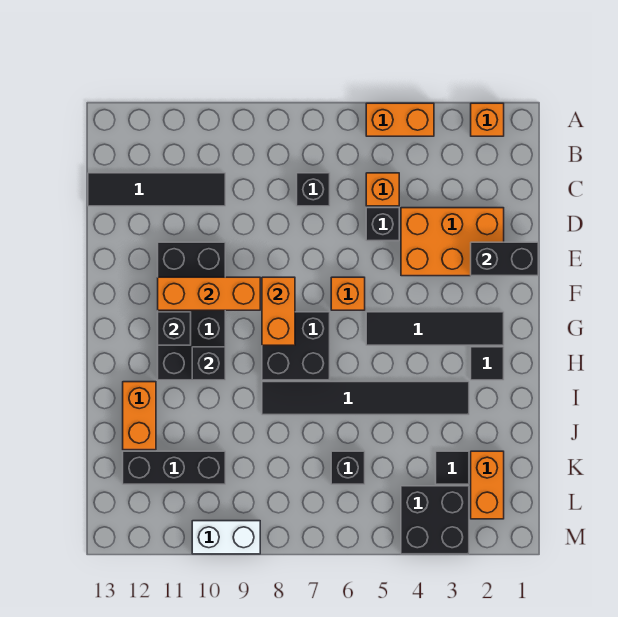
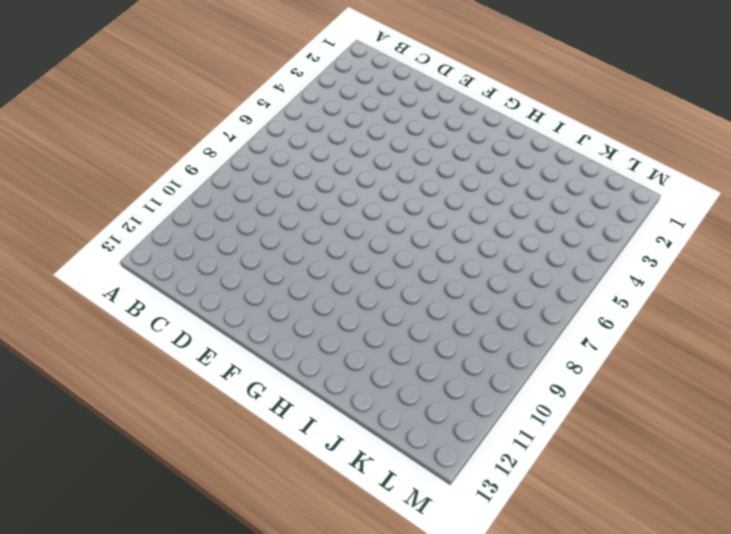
none -> orange 1x1 brick [471,103,504,136]
none -> orange 1x2 brick [366,103,434,136]
none -> orange 1x1 brick [366,173,399,206]

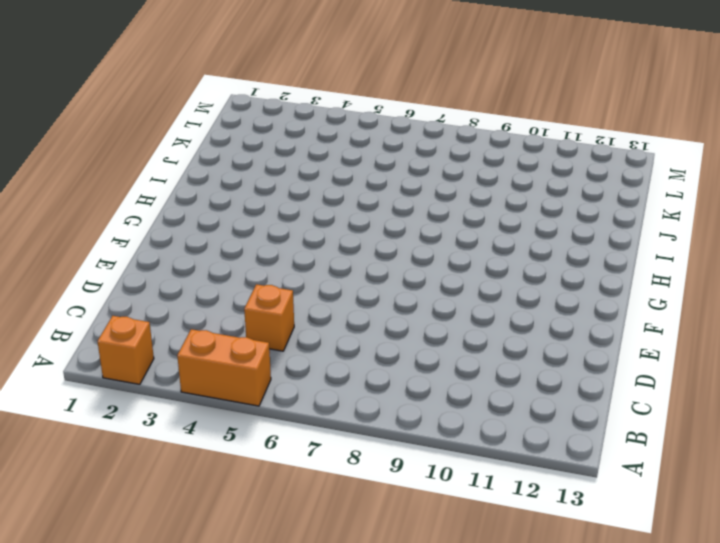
none -> black 1x1 brick [297,173,330,206]
none -> black 1x4 tile [88,173,225,206]
none -> orange 2x3 brick [401,208,504,276]

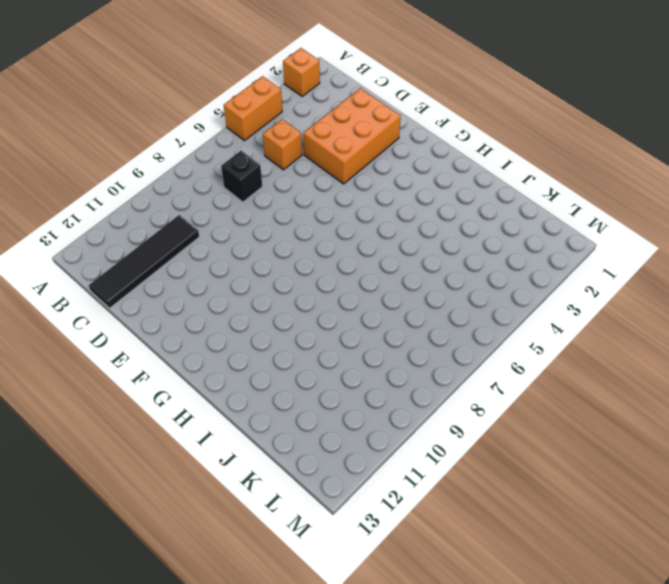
none -> black 1x1 brick [366,208,399,241]
none -> black 2x4 brick [158,242,225,380]
none -> orange 1x1 brick [331,277,365,310]

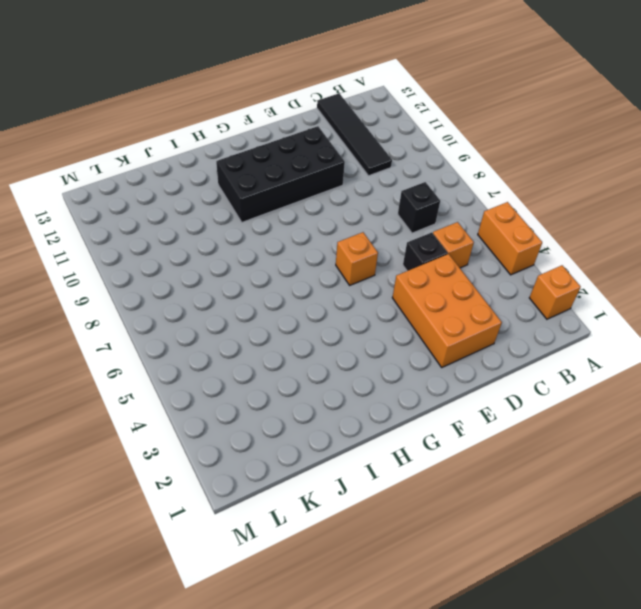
none -> black 1x4 tile [366,312,504,345]
none -> black 2x2 brick [262,312,330,380]
none -> black 1x1 tile [471,347,504,380]

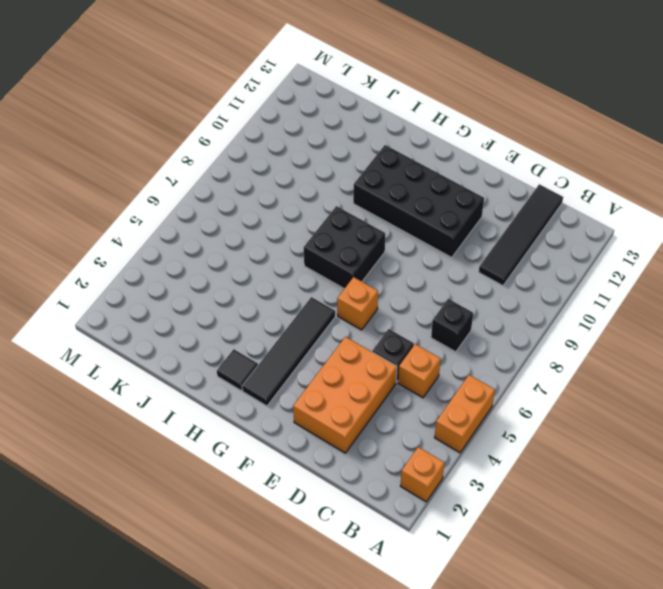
none -> black 1x6 tile [262,382,469,415]
none -> orange 1x2 brick [123,382,156,450]
none -> orange 1x2 brick [471,451,504,519]

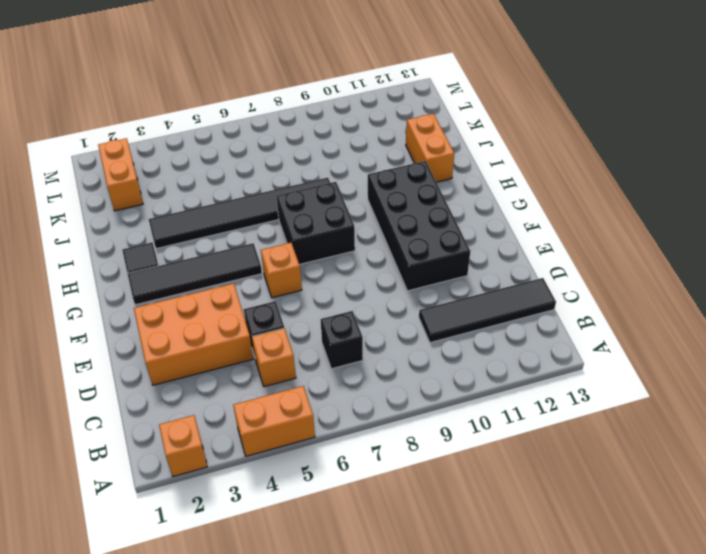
none -> black 1x1 tile [436,451,469,484]
none -> black 1x1 brick [331,451,365,484]
none -> black 1x3 brick [123,451,225,484]

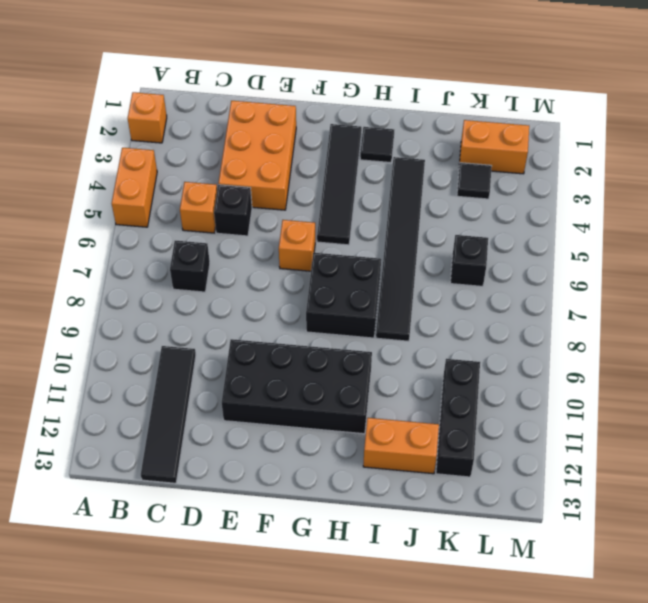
none -> black 2x2 brick [401,486,469,554]
none -> white 1x2 brick [192,521,260,554]
none -> black 1x2 brick [471,242,538,276]

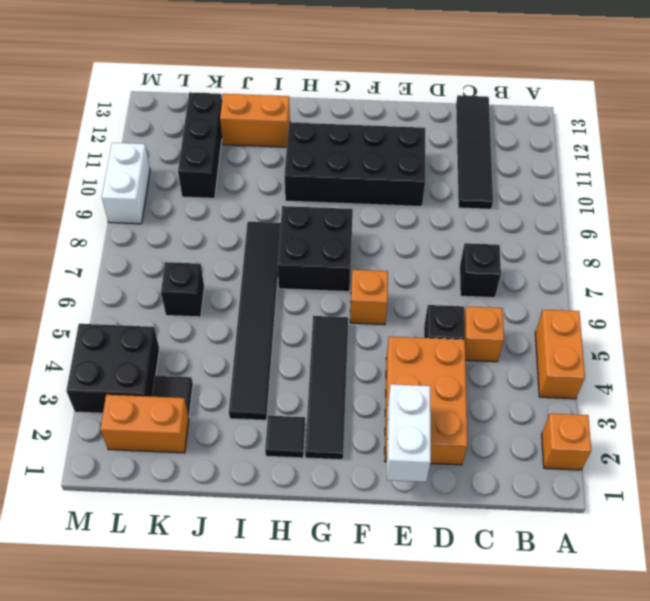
white 1x2 brick [387,384,431,482] -> black 1x2 brick [471,242,538,276]
none -> orange 1x2 brick [262,277,295,345]
none -> orange 1x3 brick [158,277,260,310]
none -> black 1x1 brick [158,312,191,345]

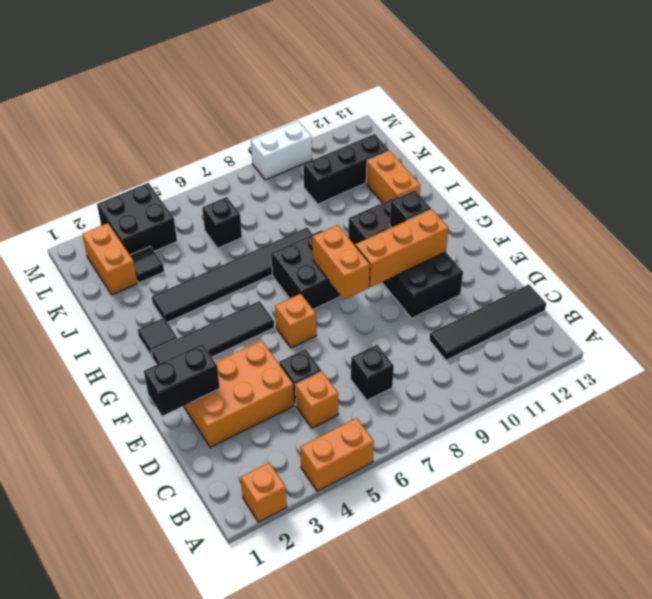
none -> black 1x1 brick [192,347,225,380]

